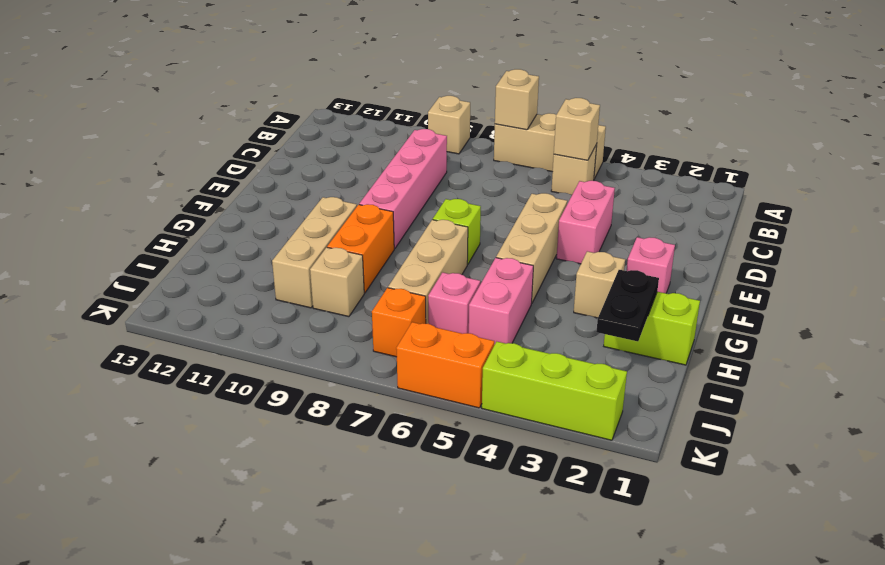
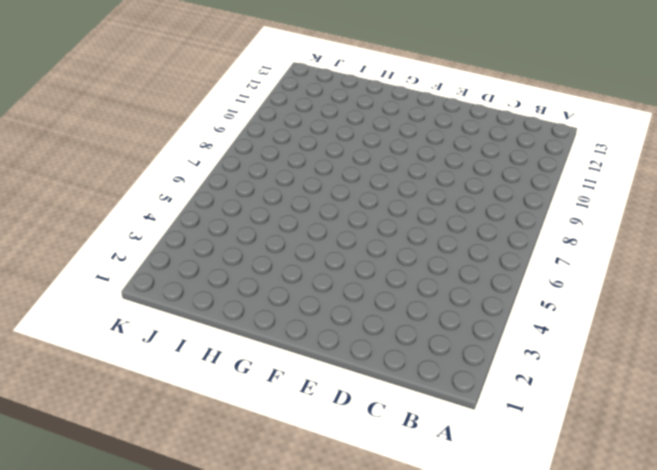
none -> tan 1x3 brick [494,113,606,179]
none -> tan 1x1 brick [428,96,470,154]
none -> tan 1x1 brick [551,145,597,195]

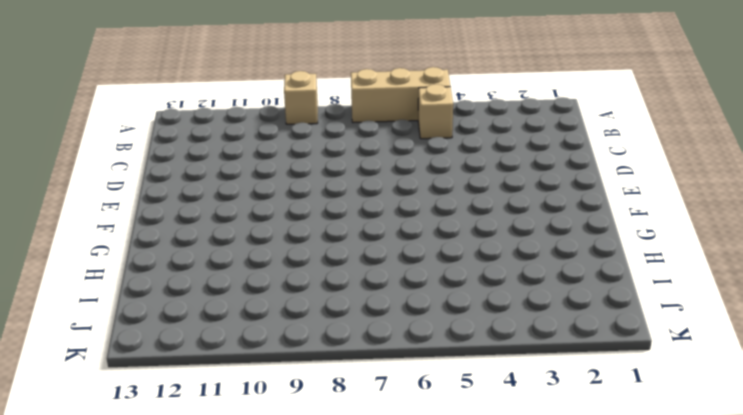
none -> pink 1x4 brick [359,129,447,249]
none -> pink 1x2 brick [556,181,615,264]
none -> tan 1x3 brick [496,193,567,303]

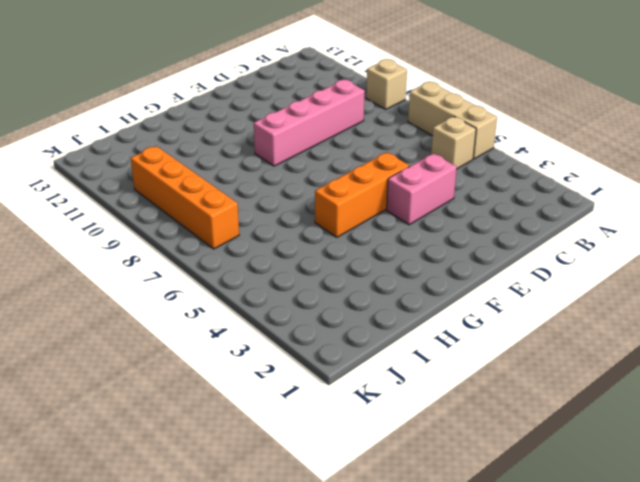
orange 1x3 brick [315,152,409,237] -> tan 1x3 brick [496,193,567,303]
orange 1x4 brick [131,146,239,249] -> orange 1x1 brick [372,288,426,357]
none -> pink 1x1 brick [627,237,675,293]
none -> lime 1x1 brick [433,199,481,264]
none -> tan 1x1 brick [574,251,625,318]

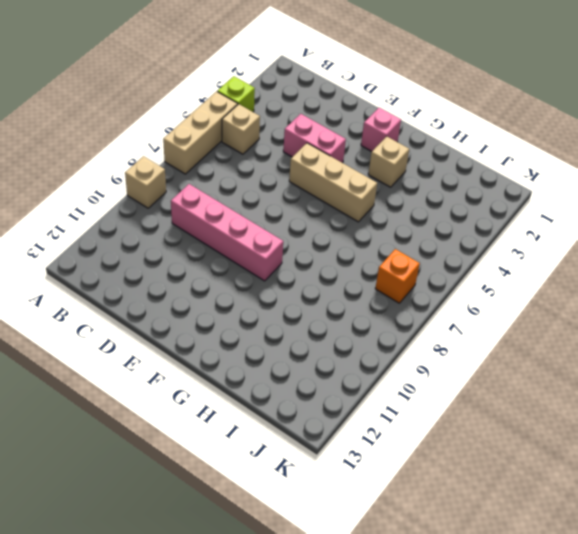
lime 1x1 brick [217,76,255,112] -> lime 1x1 brick moved to [433,199,481,264]
none -> tan 1x3 brick [388,220,468,324]
none -> orange 1x2 brick [327,204,394,293]
none -> tan 1x3 brick [272,197,357,308]

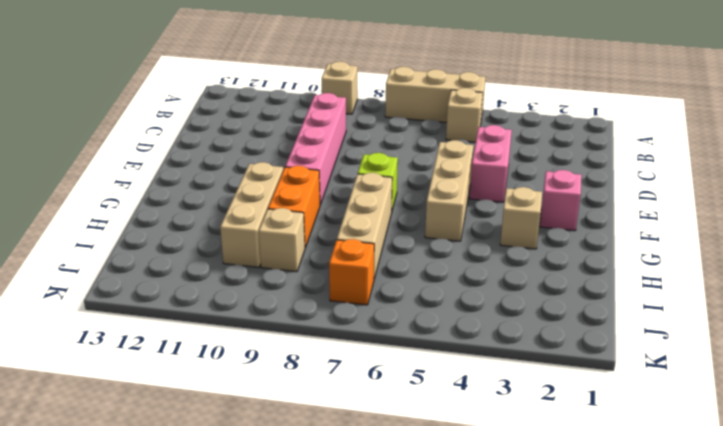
none -> lime 1x2 brick [604,292,700,365]
none -> pink 1x2 brick [469,258,533,345]
none -> pink 1x1 brick [428,272,480,334]

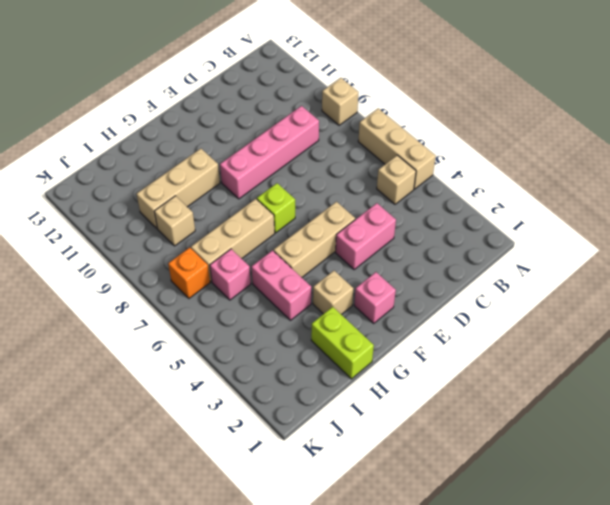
pink 1x2 brick [252,251,311,320] -> pink 1x2 brick turned to [469,258,533,345]
none -> orange 1x2 brick [327,204,394,293]
none -> lime 1x3 brick [482,342,627,440]
none -> orange 1x2 brick [396,322,494,408]

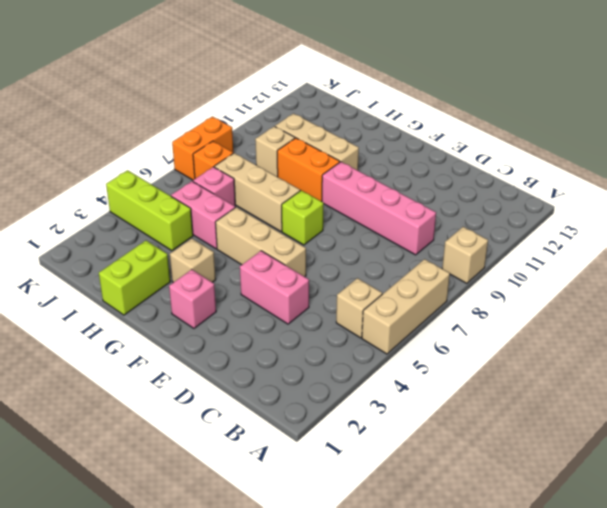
lime 1x3 brick [106,170,193,251] -> lime 1x3 brick turned to [482,342,627,440]
orange 1x2 brick [172,117,233,180] -> orange 1x2 brick moved to [396,322,494,408]
none -> tan 1x1 brick [495,69,539,130]
none -> tan 1x1 brick [554,98,600,160]
none -> black 1x2 plate [596,270,659,341]

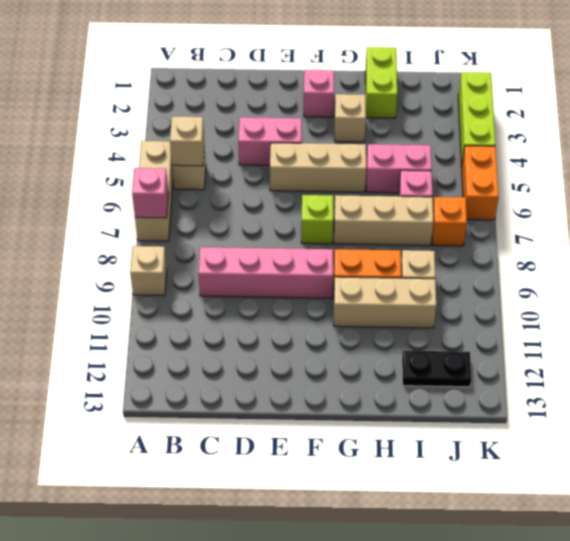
pink 1x1 brick [132,168,168,218] -> tan 1x1 brick [495,69,539,130]
black 1x2 plate [402,351,471,387] -> black 1x2 plate moved to [596,270,659,341]

